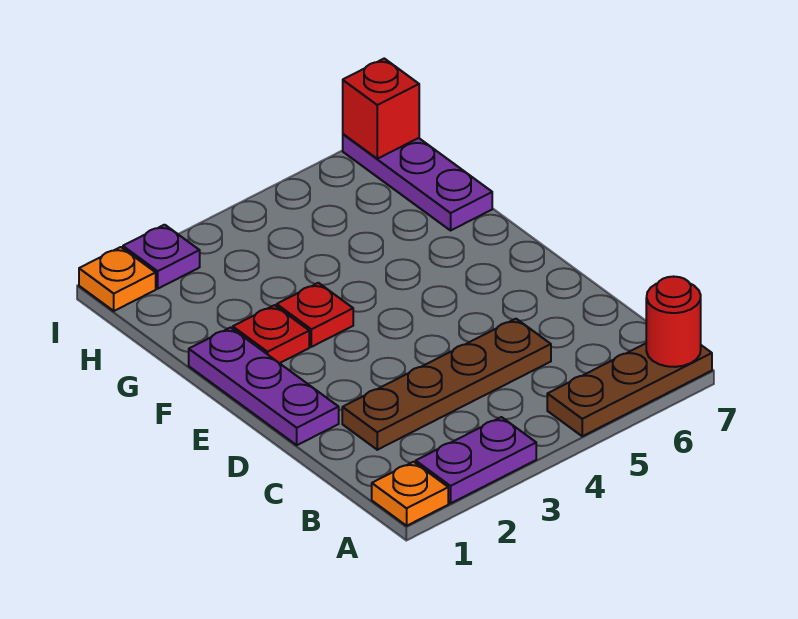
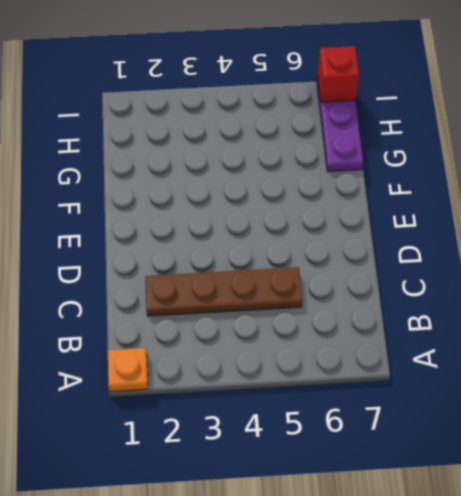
none -> purple 1x2 plate [416,417,536,503]
none -> brown 1x3 plate [547,344,712,436]
none -> purple 1x3 plate [189,328,339,445]

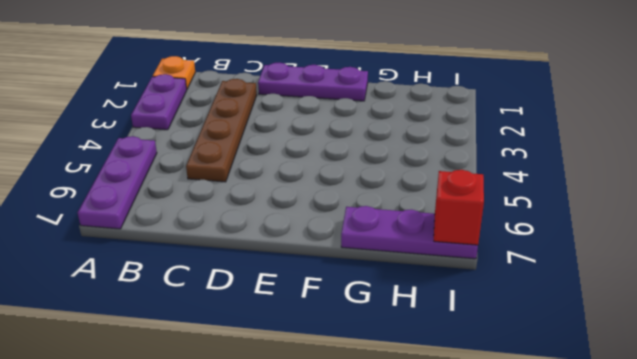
purple 1x3 plate [78,136,157,229] -> brown 1x3 plate [547,344,712,436]
none -> red 1x1 plate [233,305,309,363]
none -> red 1x1 plate [277,283,353,347]
none -> orange 1x1 plate [79,247,156,311]

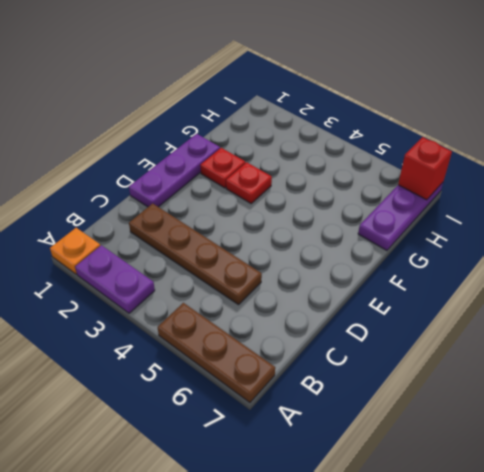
none -> orange 1x1 plate [79,247,156,311]
none -> purple 1x1 plate [123,225,200,289]
none -> red 1x1 round brick [646,276,701,367]

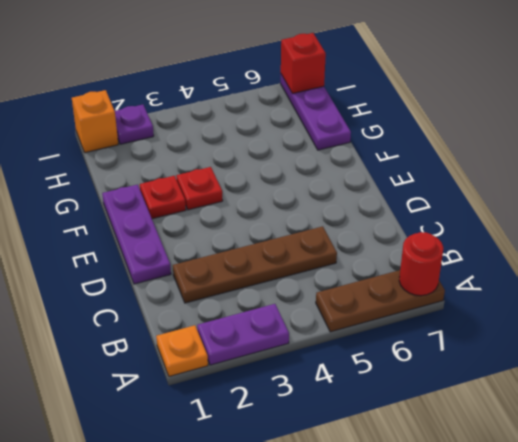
orange 1x1 brick [72,90,118,153] -> orange 1x1 plate [79,247,156,311]

